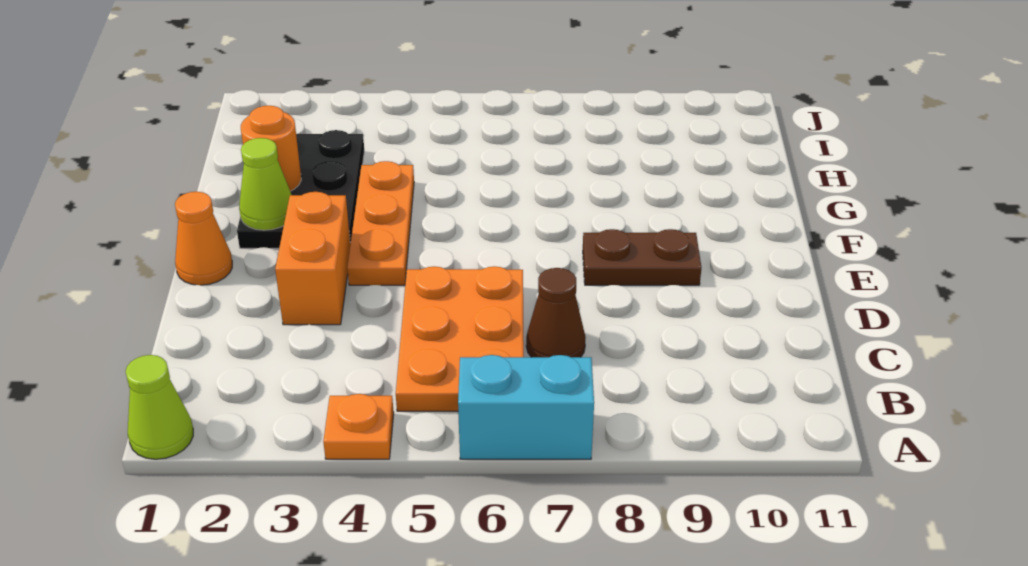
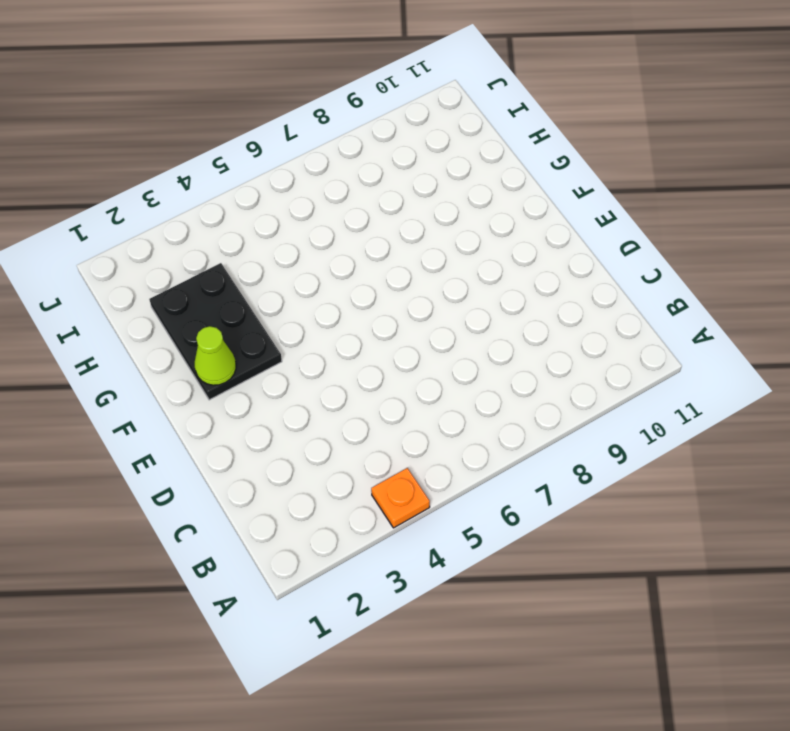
none -> lime 1x1 cone [126,355,193,459]
none -> cyan 1x2 brick [458,355,594,459]
none -> orange 2x3 plate [396,266,524,411]

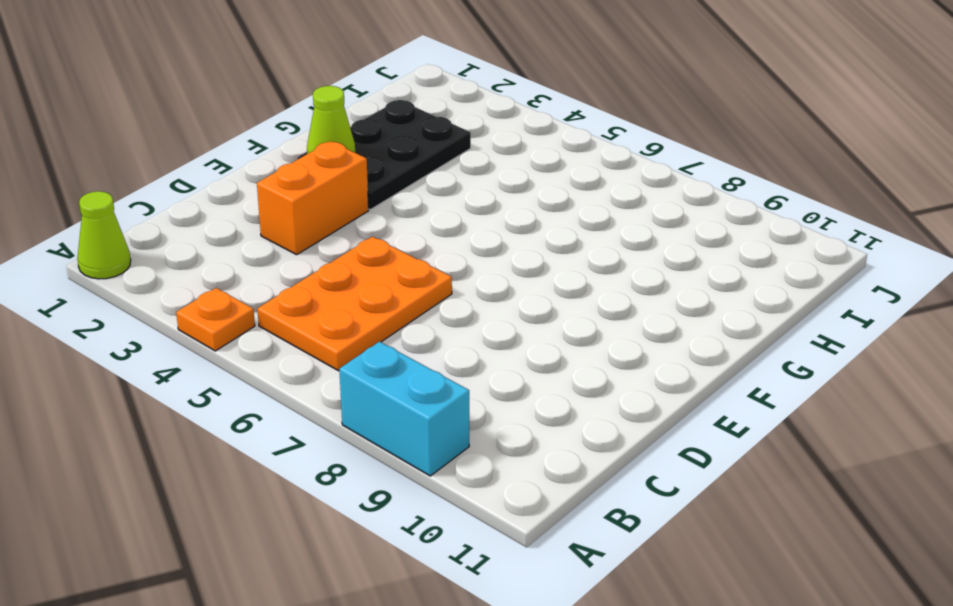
cyan 1x2 brick [339,342,469,476] -> cyan 1x2 brick moved to [458,355,594,459]
none -> brown 1x1 cone [526,268,586,357]
none -> orange 1x1 cone [175,192,232,285]
none -> orange 1x3 plate [347,161,414,285]

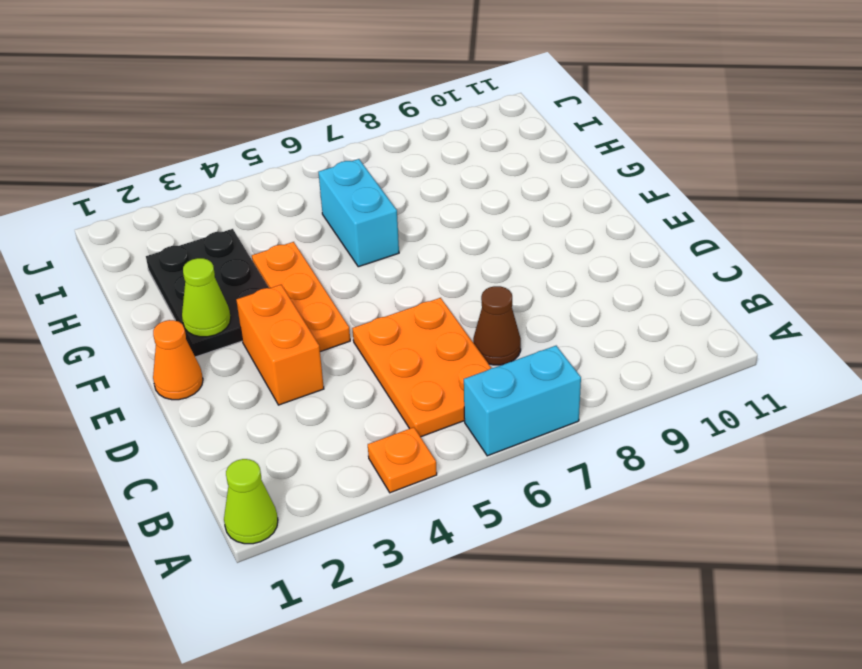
cyan 1x2 brick [319,159,399,267] -> none
none -> brown 1x2 plate [583,229,701,285]
none -> orange 1x1 round brick [241,106,301,191]

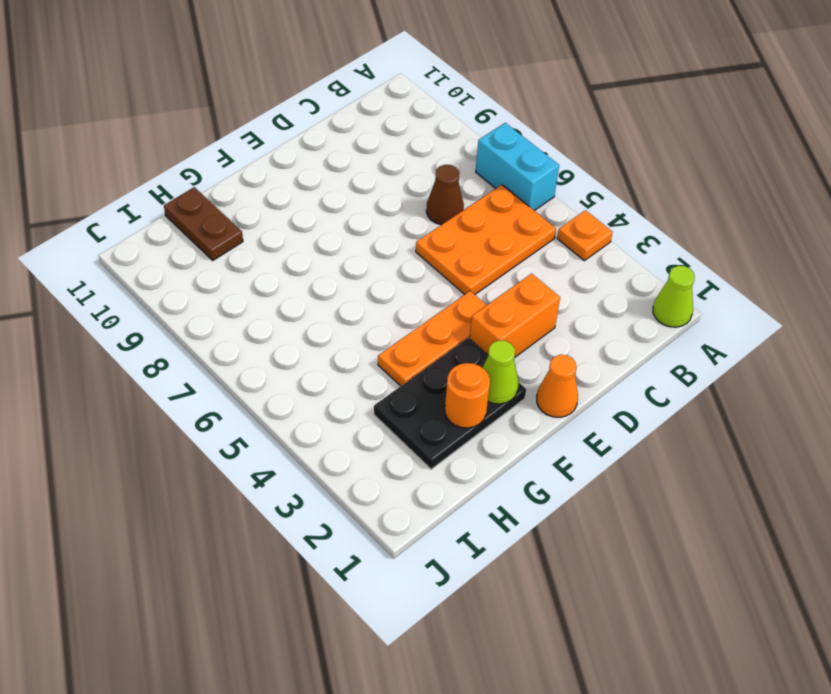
brown 1x2 plate [164,187,243,260] -> brown 1x2 plate moved to [583,229,701,285]

